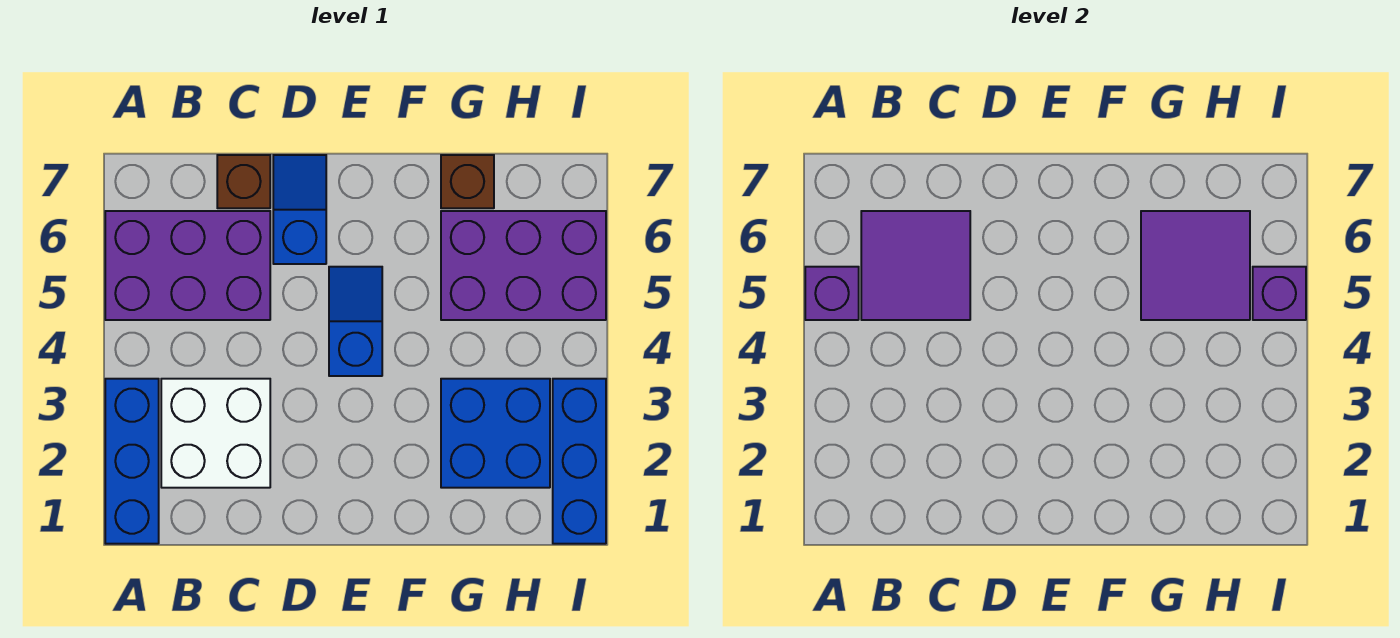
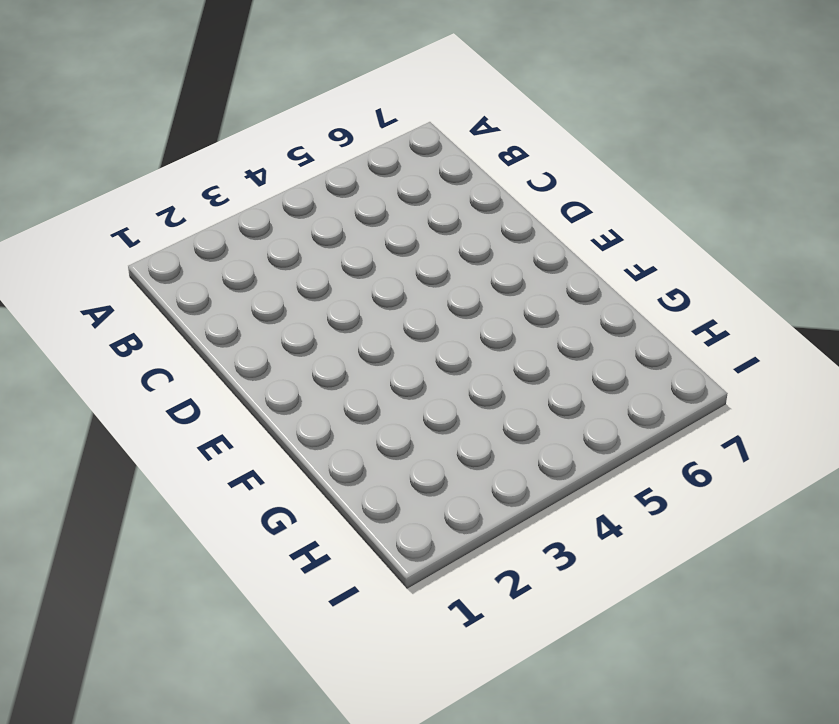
none -> blue 1x3 brick [105,379,159,544]
none -> purple 2x3 brick [105,211,270,320]
none -> white 2x2 brick [161,379,270,488]

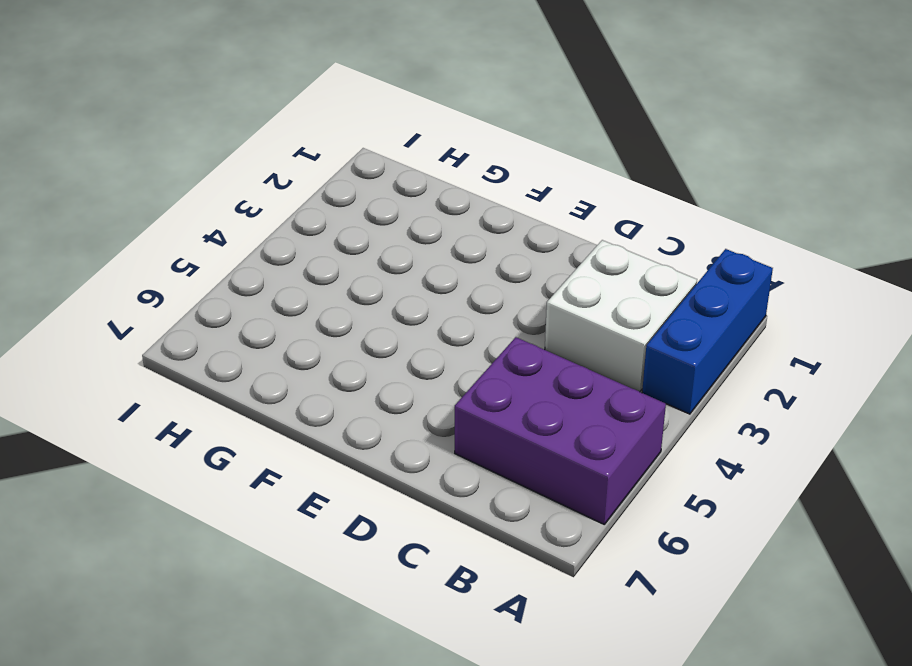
none -> brown 1x1 brick [217,155,270,208]
none -> blue 1x2 slope [273,155,326,264]
none -> blue 1x2 slope [329,267,382,376]

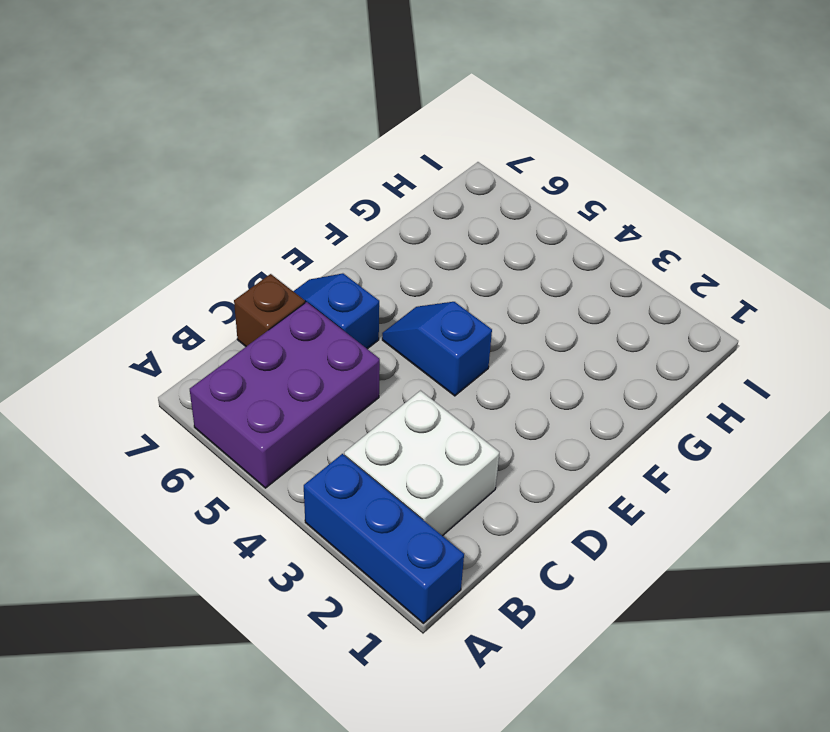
none -> blue 2x2 brick [441,379,550,488]
none -> purple 2x3 brick [441,211,606,320]
none -> brown 1x1 brick [441,155,494,208]

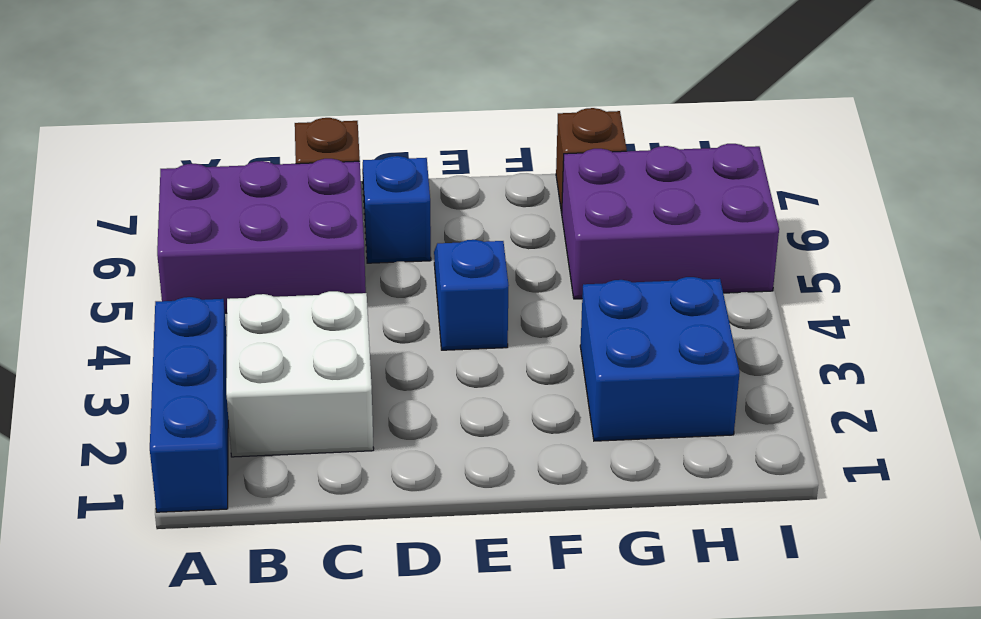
none -> blue 1x3 brick [553,379,606,544]
none -> purple 1x1 brick [805,267,859,320]
none -> purple 2x2 tile [861,211,970,320]

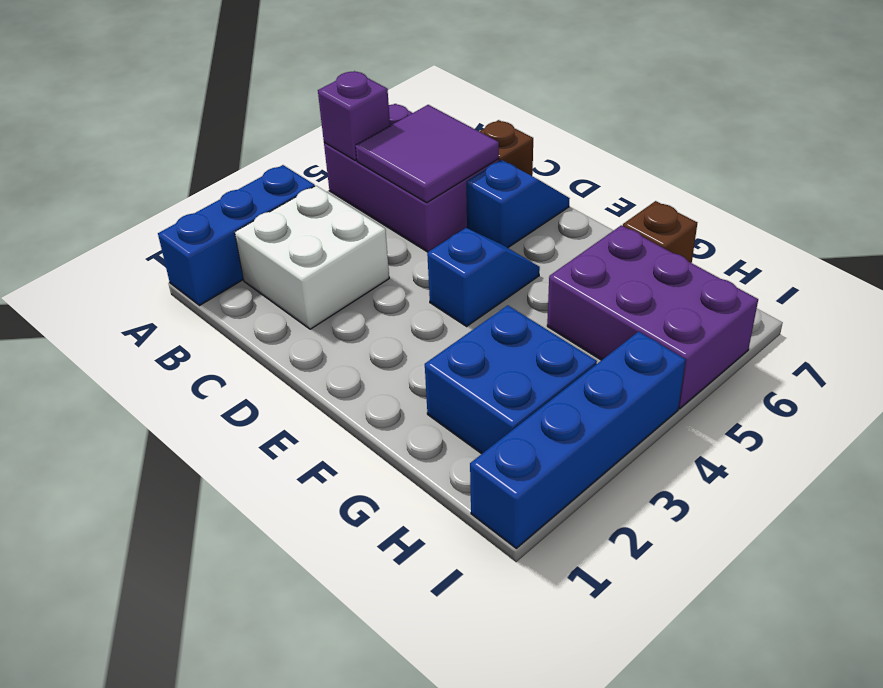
blue 1x4 brick [470,332,686,548] -> blue 1x3 brick [553,379,606,544]
none -> purple 2x2 tile [1141,211,1250,320]
none -> purple 1x1 brick [1253,267,1306,320]

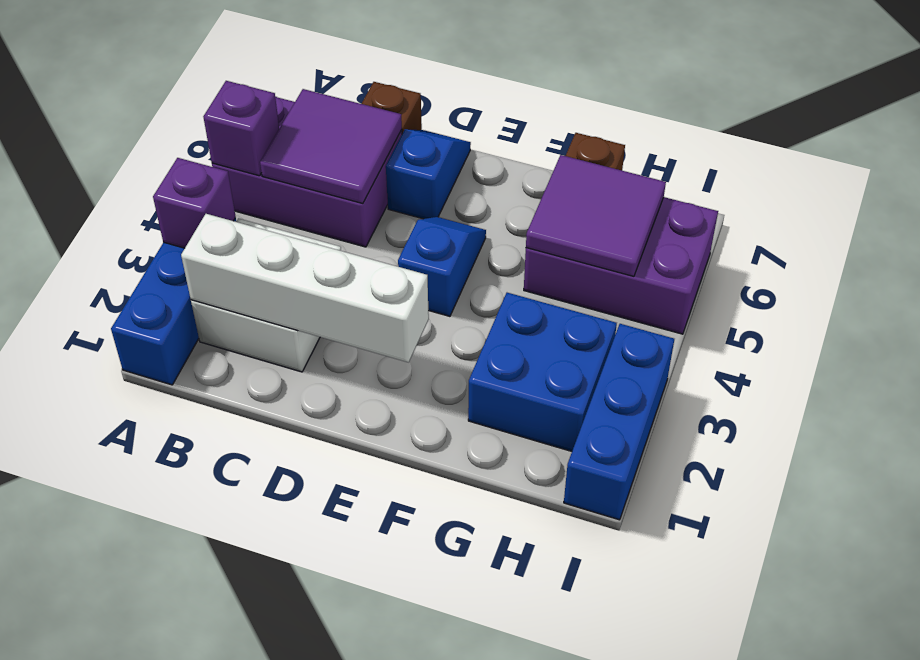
purple 1x1 brick [153,158,236,248] -> purple 1x1 brick moved to [1253,267,1306,320]
white 1x4 brick [181,214,429,362] -> none

